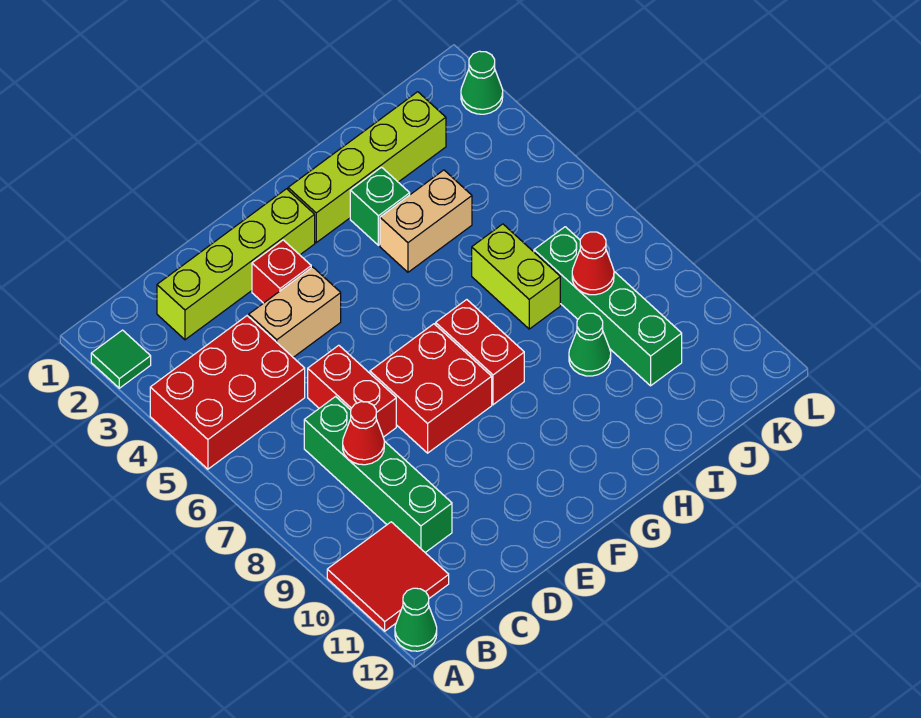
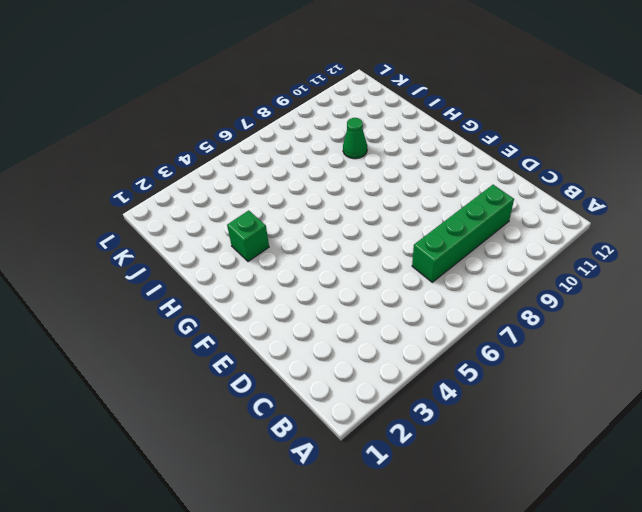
none -> green 1x1 tile [91,330,151,388]
none -> red 2x3 brick [150,316,305,469]
none -> red 2x2 tile [327,522,449,631]

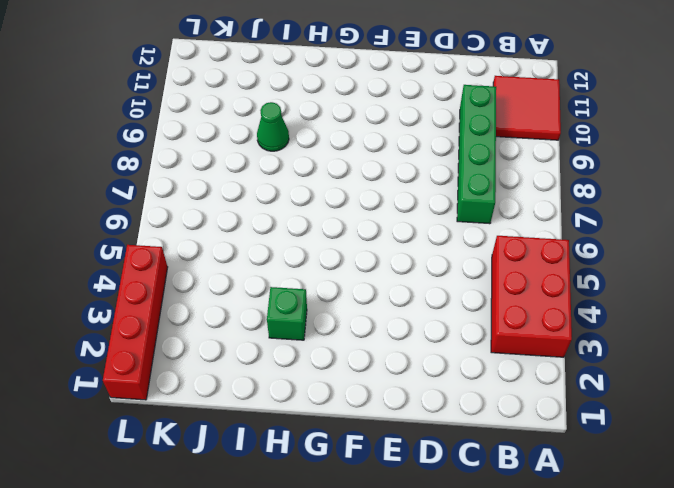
red 2x3 brick [491,236,572,357] -> red 2x3 brick turned to [150,316,305,469]
red 1x4 brick [103,245,168,400] -> green 1x1 cone [461,51,503,114]
none -> green 1x1 tile [91,330,151,388]
none -> green 1x1 cone [395,588,437,651]
none -> lime 1x4 brick [157,189,315,340]

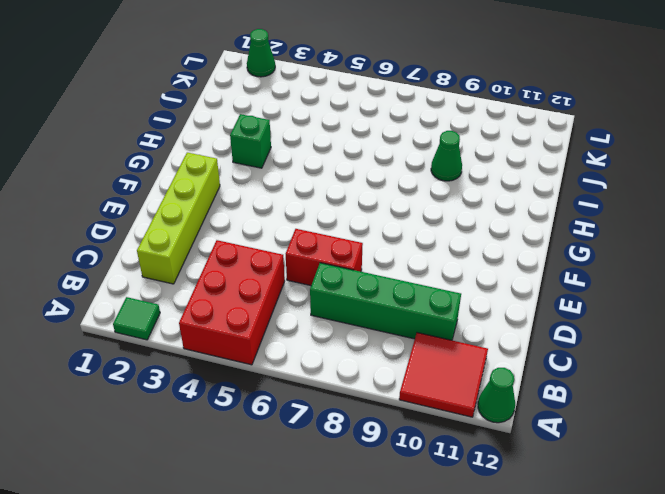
none -> tan 1x2 brick [249,267,341,357]
none -> red 1x1 brick [252,240,311,303]
none -> red 2x2 brick [370,324,492,453]

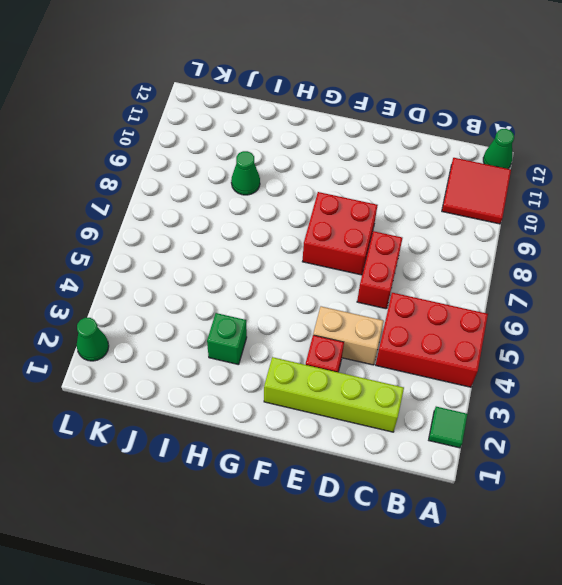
none -> green 1x4 brick [304,397,452,553]
none -> lime 1x4 brick [288,92,446,243]
none -> red 1x2 brick [436,300,524,405]

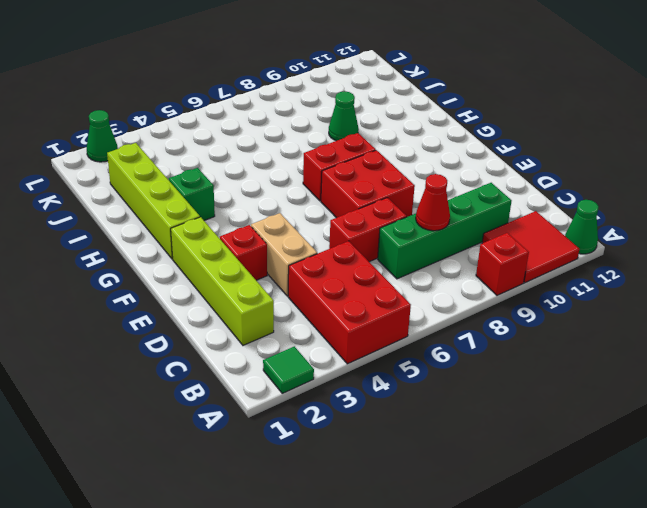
red 1x1 brick [476,233,529,295] -> none
none -> tan 1x2 brick [380,170,472,272]
none -> lime 1x2 brick [472,224,560,329]
none -> green 1x4 brick [534,227,682,386]

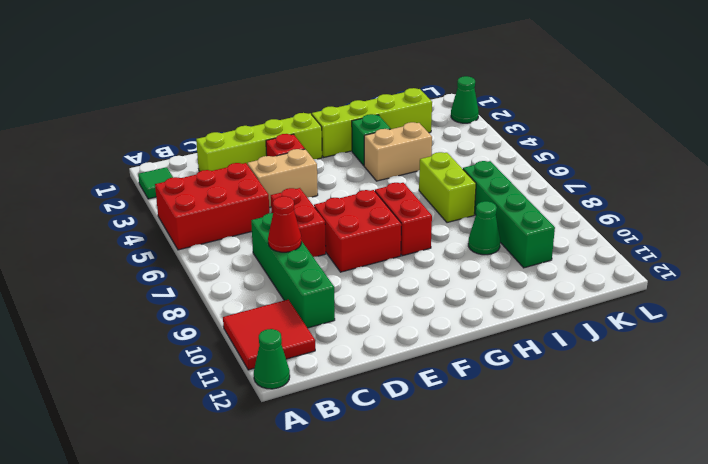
none -> red 1x1 cone [572,232,614,295]

